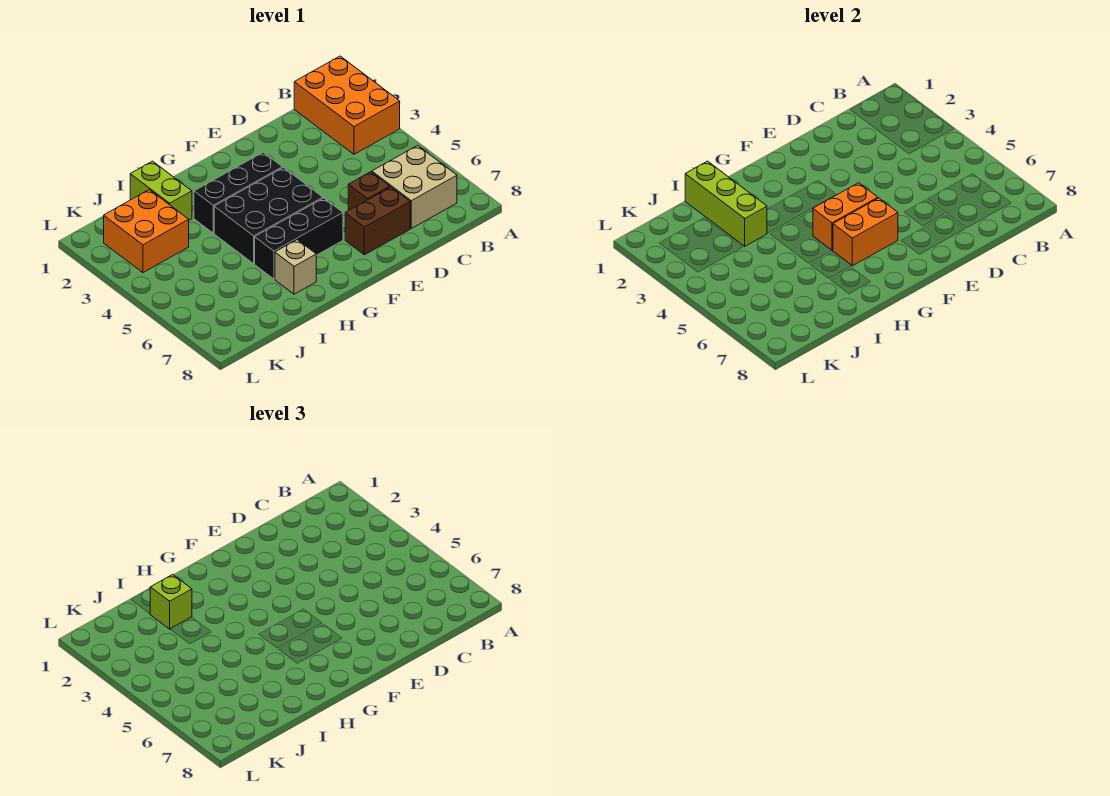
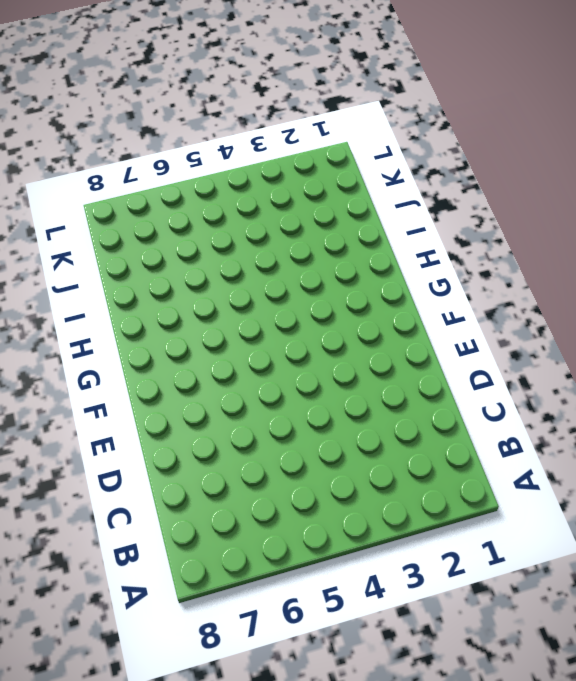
none -> orange 2x3 brick [294,56,400,154]
none -> tan 2x2 brick [372,146,457,228]
none -> brown 1x1 brick [348,172,390,211]

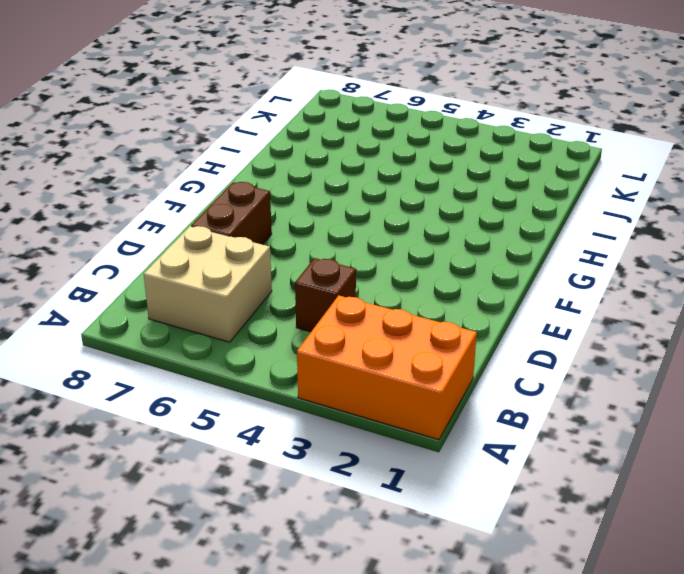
brown 1x1 brick [295,258,356,332] -> brown 1x1 brick moved to [348,172,390,211]
none -> black 1x3 brick [194,152,282,233]
none -> black 2x3 brick [214,168,323,264]
none -> black 1x3 brick [255,198,343,279]

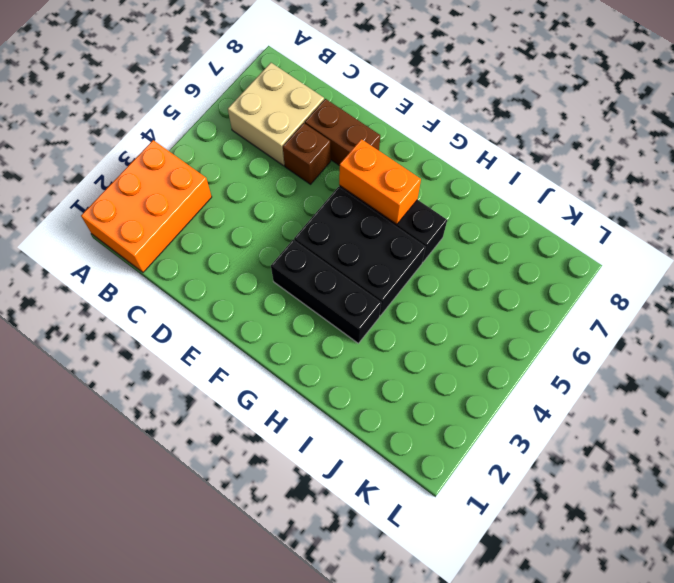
none -> tan 1x1 brick [275,240,316,294]
none -> lime 1x2 brick [130,161,192,220]
none -> orange 2x2 brick [104,190,189,273]

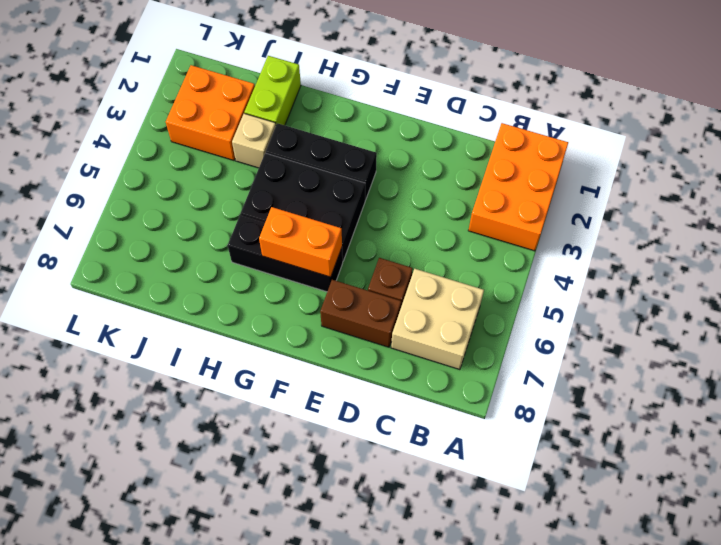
tan 1x1 brick [232,113,276,168] -> tan 1x1 brick moved to [275,240,316,294]
none -> orange 1x2 brick [813,183,878,251]
none -> lime 1x3 brick [685,161,767,246]
none -> lime 1x1 brick [150,574,192,629]

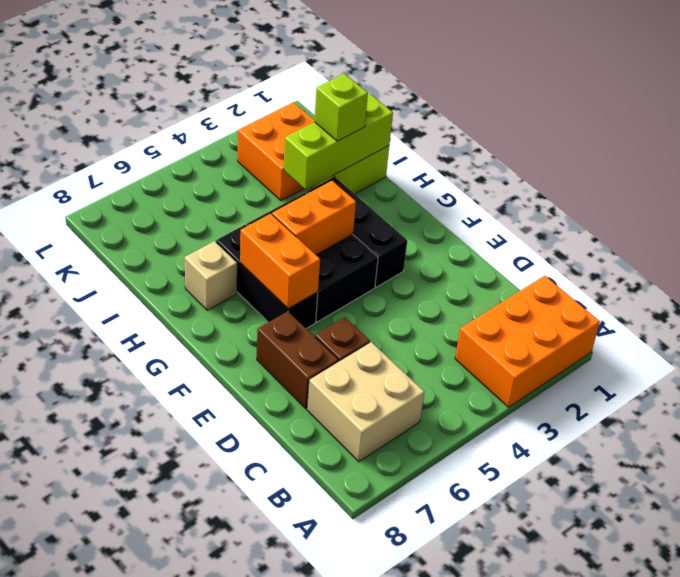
orange 1x2 brick [272,181,356,255] -> orange 1x2 brick turned to [813,183,878,251]

